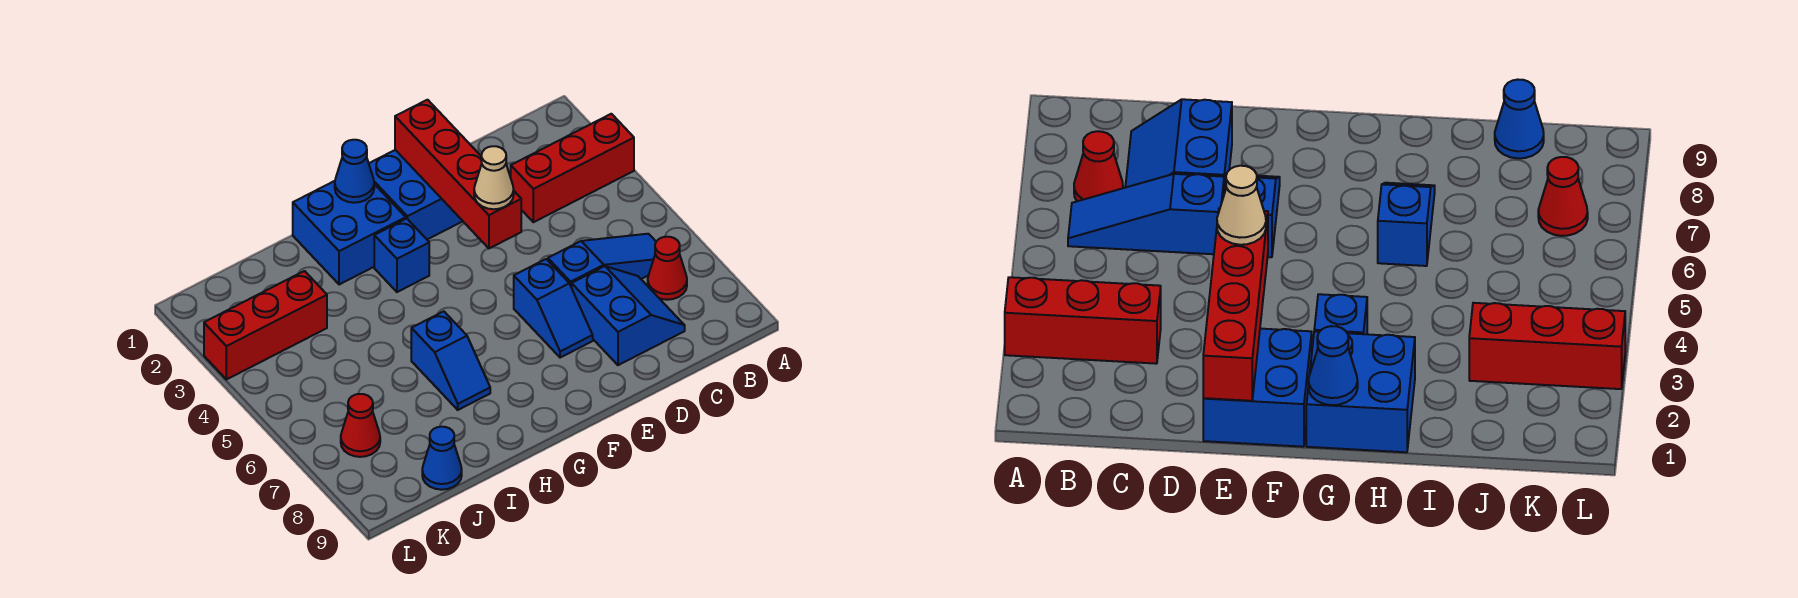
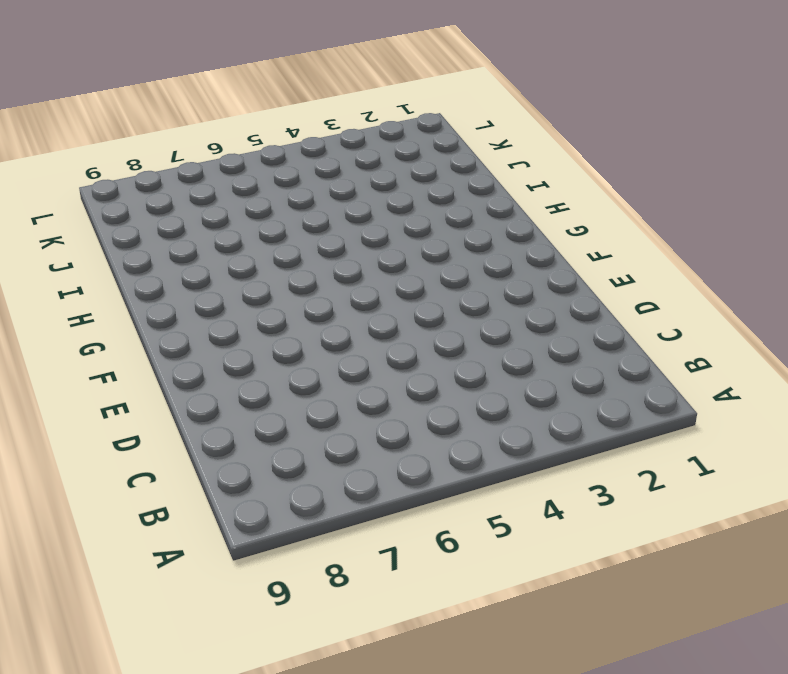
none -> red 1x3 brick [511,114,634,222]
none -> blue 1x3 slope [548,234,656,288]
none -> red 1x1 cone [648,237,687,300]

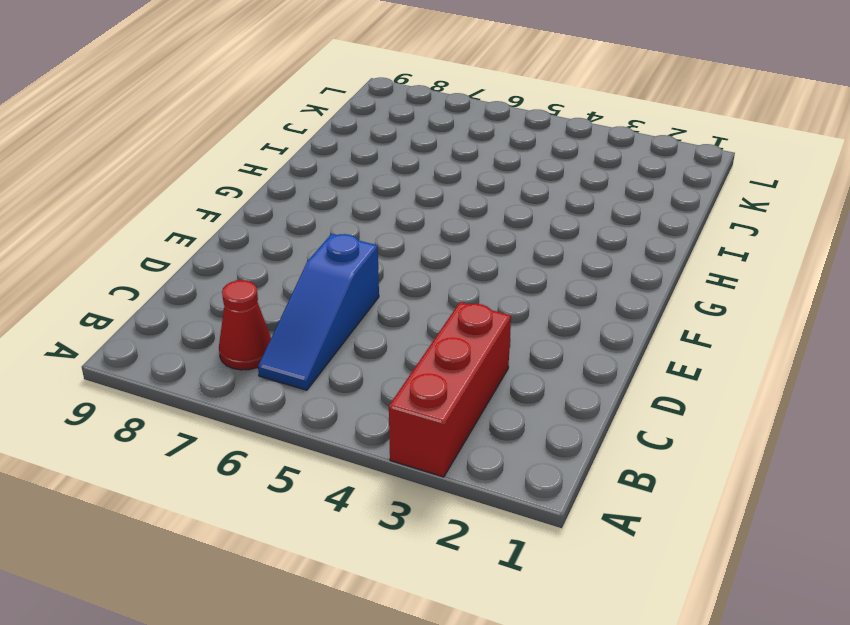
none -> blue 2x2 slope [572,266,685,365]
none -> blue 2x2 brick [369,150,463,239]
none -> blue 1x2 slope [514,259,593,358]

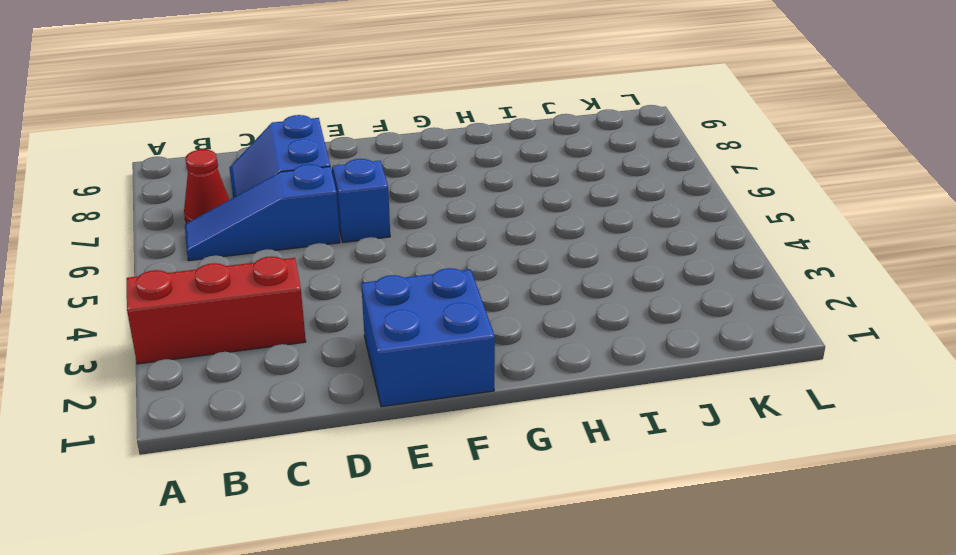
none -> blue 2x2 brick [293,181,406,285]
none -> blue 1x1 brick [374,219,429,292]
none -> blue 1x2 slope [411,311,490,410]

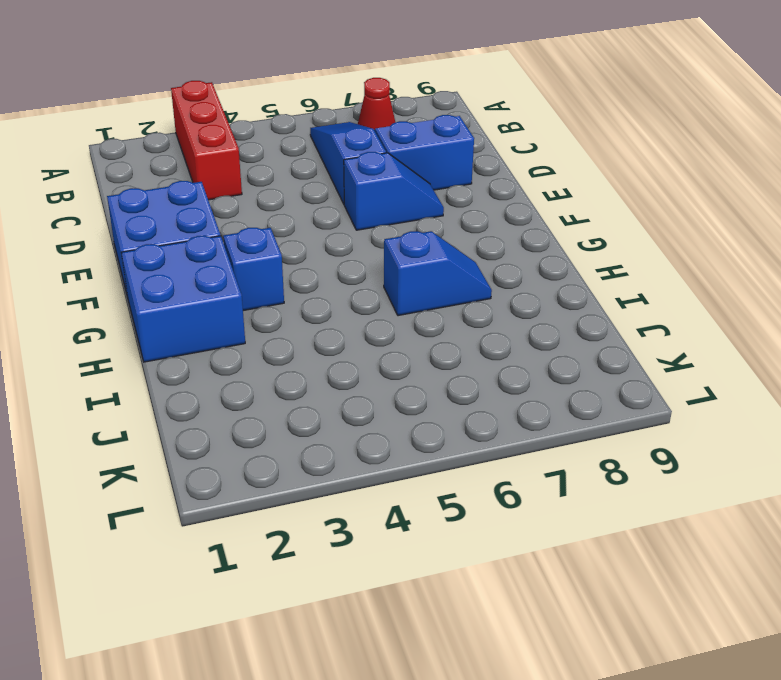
none -> red 1x3 brick [204,271,327,379]
none -> blue 1x1 cone [422,427,462,490]
none -> red 1x1 cone [341,394,380,457]

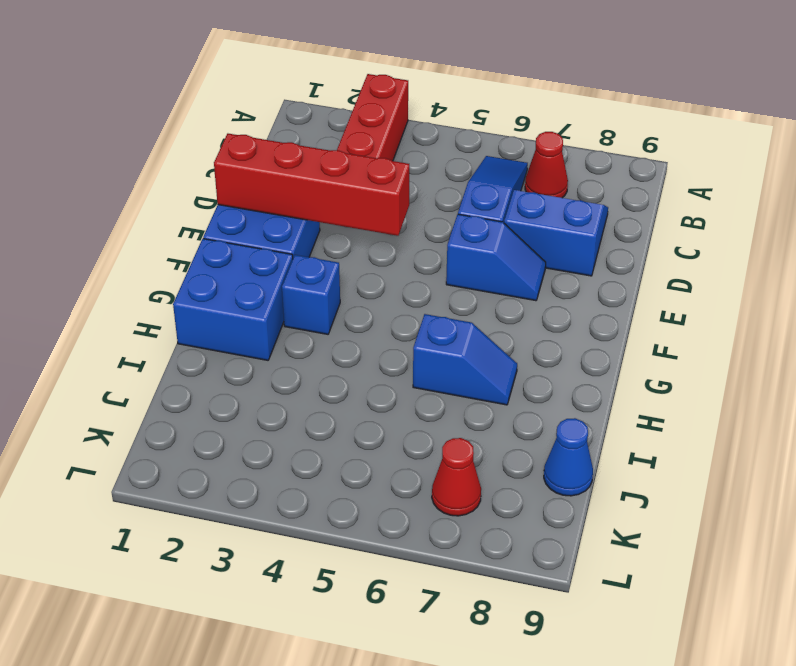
none -> red 1x3 brick [204,271,327,379]
none -> blue 1x1 cone [335,140,374,203]
none -> tan 1x1 cone [474,146,514,209]

